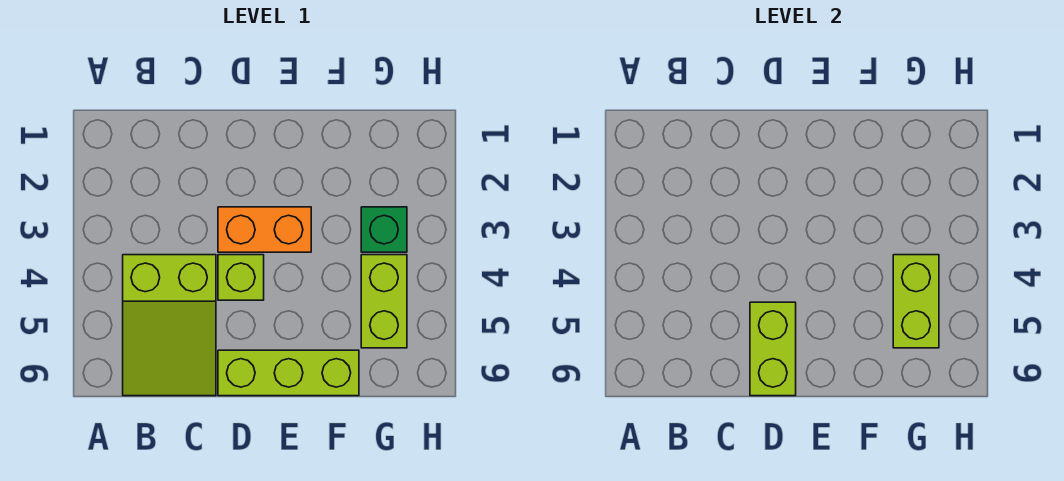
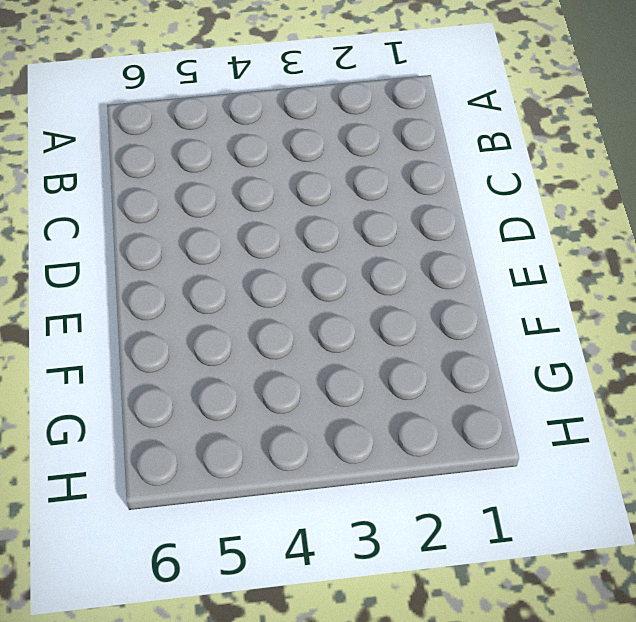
none -> lime 2x3 slope [123,255,216,396]
none -> orange 1x2 brick [218,207,311,252]

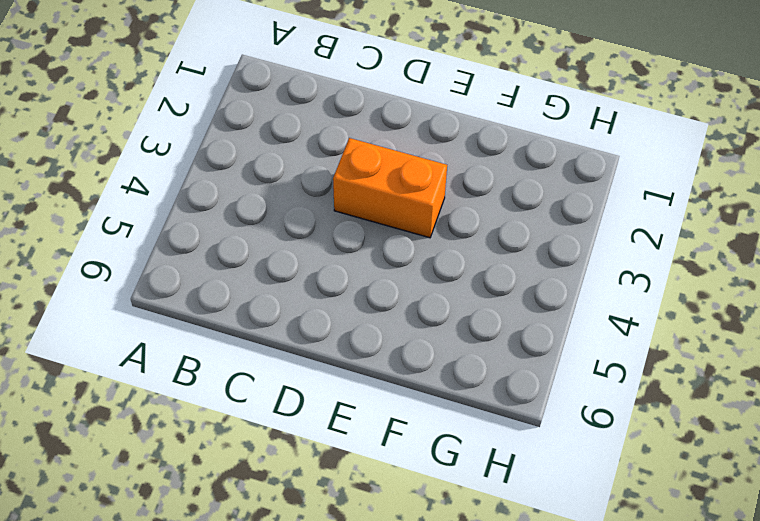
none -> lime 2x3 slope [123,255,216,396]
none -> lime 1x1 brick [218,255,264,300]

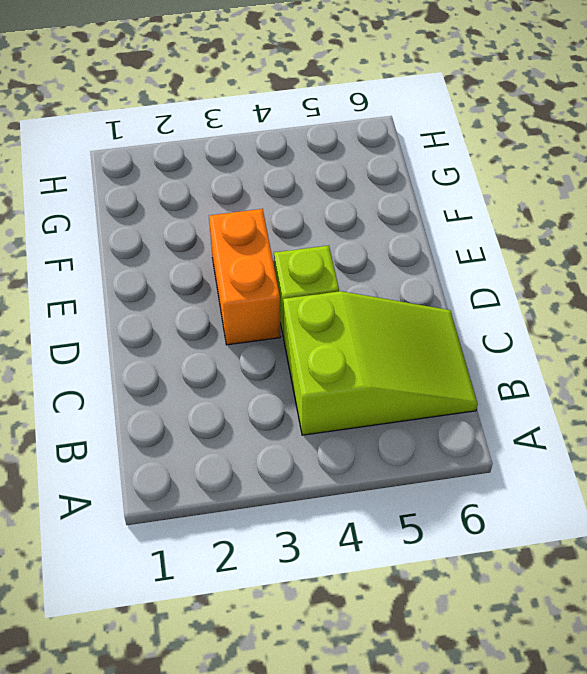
none -> lime 1x3 brick [218,350,359,396]
none -> green 1x1 brick [361,207,407,252]

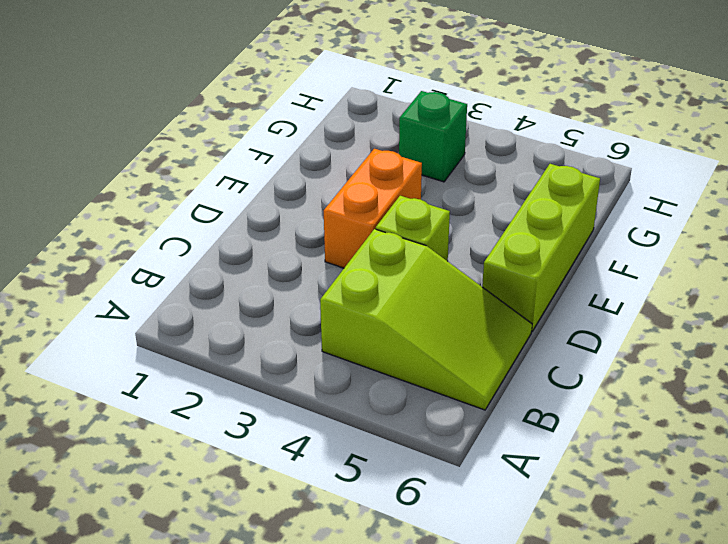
none -> lime 1x2 brick [361,255,407,348]
none -> lime 1x2 brick [750,302,796,396]

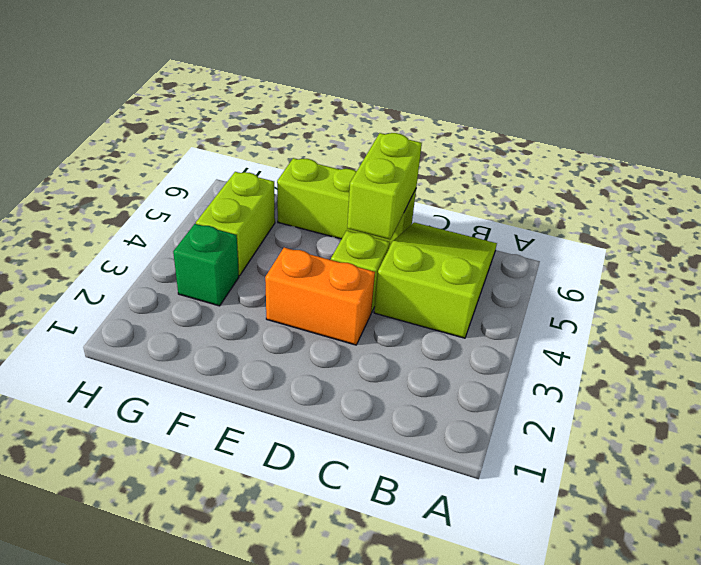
none -> lime 1x2 brick [893,255,939,348]

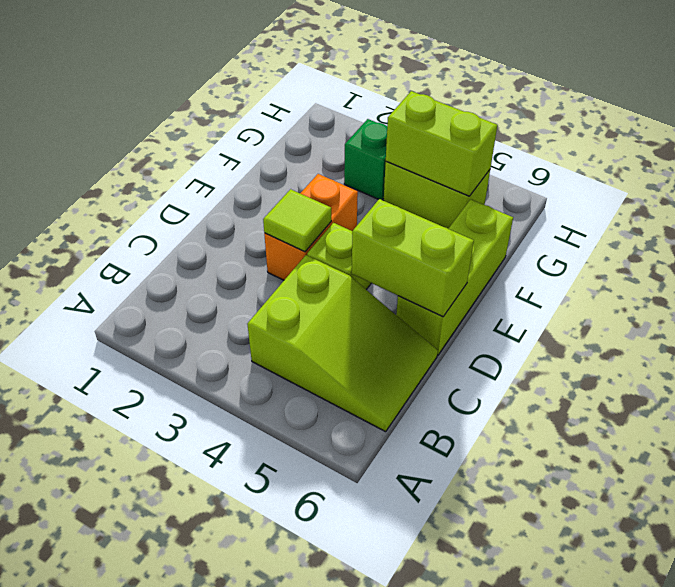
lime 1x1 tile [263,189,331,252] -> none

